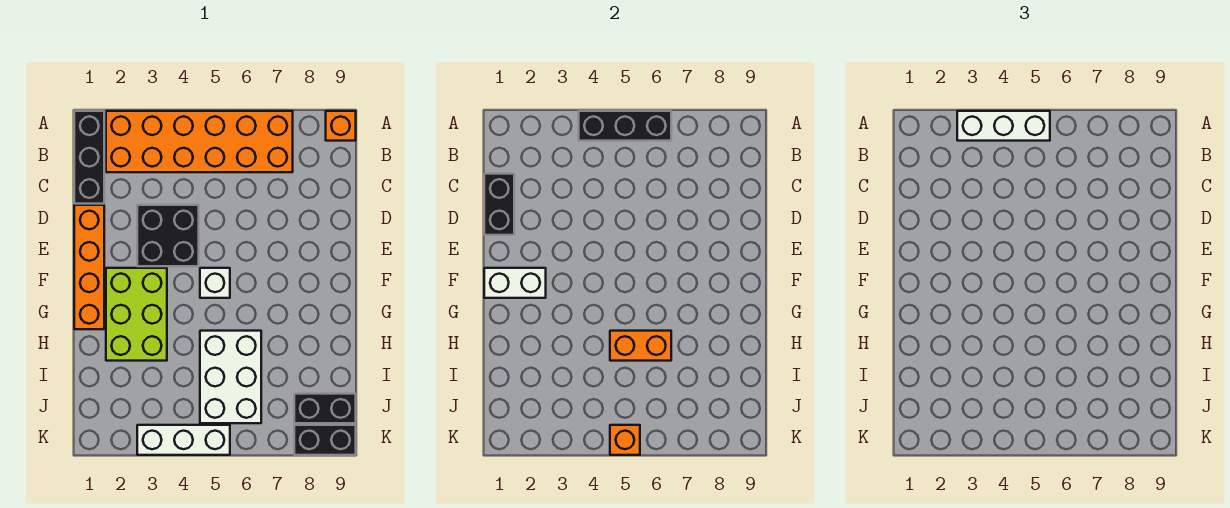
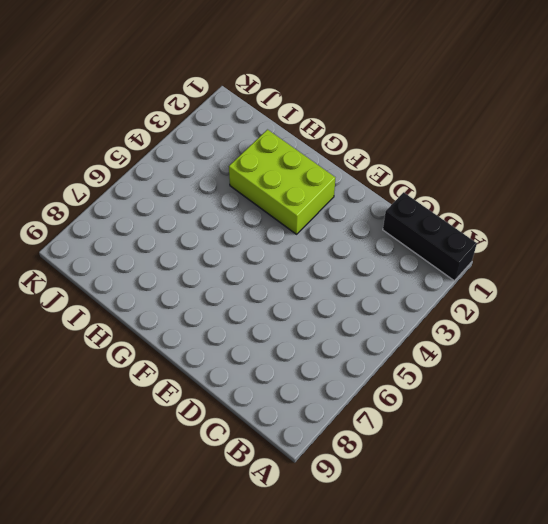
none -> orange 2x6 brick [106,111,293,172]
none -> orange 1x1 brick [326,111,356,141]
none -> orange 1x4 brick [74,205,104,329]

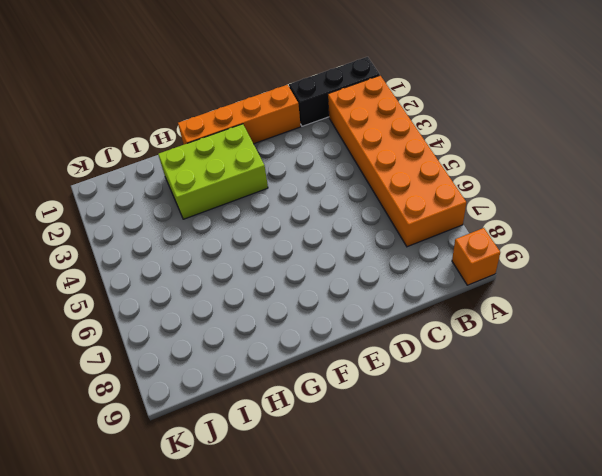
none -> black 2x2 brick [137,205,199,266]
none -> white 1x1 brick [200,268,230,298]
none -> white 2x3 brick [200,331,261,423]

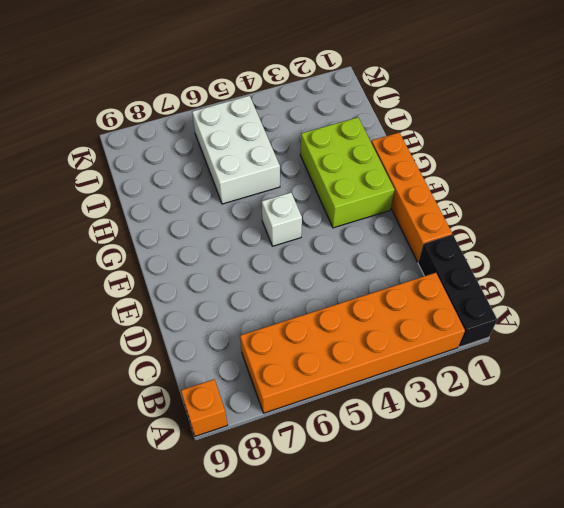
none -> black 2x2 brick [137,205,199,266]
none -> black 1x2 brick [294,394,356,423]
none -> white 1x3 brick [137,425,230,455]

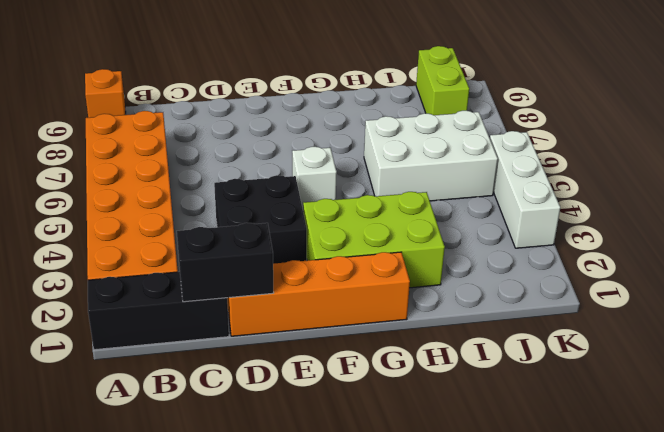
lime 1x2 brick [416,46,469,115] -> black 1x2 brick [294,394,356,423]
none -> black 1x2 brick [294,425,356,455]
none -> black 1x3 brick [579,111,671,141]
none -> white 1x2 brick [484,268,546,298]

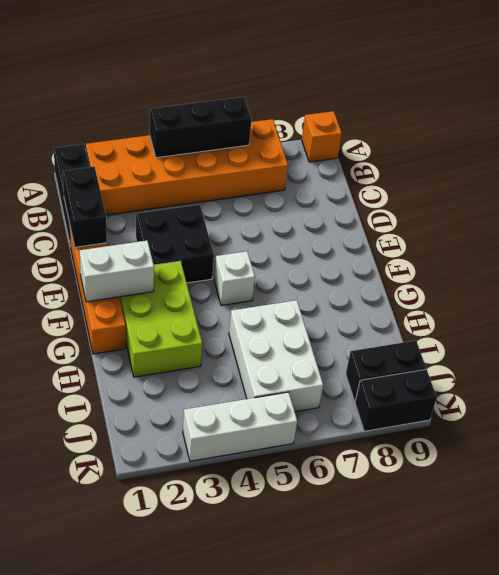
none -> orange 1x2 brick [610,331,671,361]
none -> orange 1x1 brick [610,425,640,455]
none -> white 1x3 brick [957,111,1050,141]

